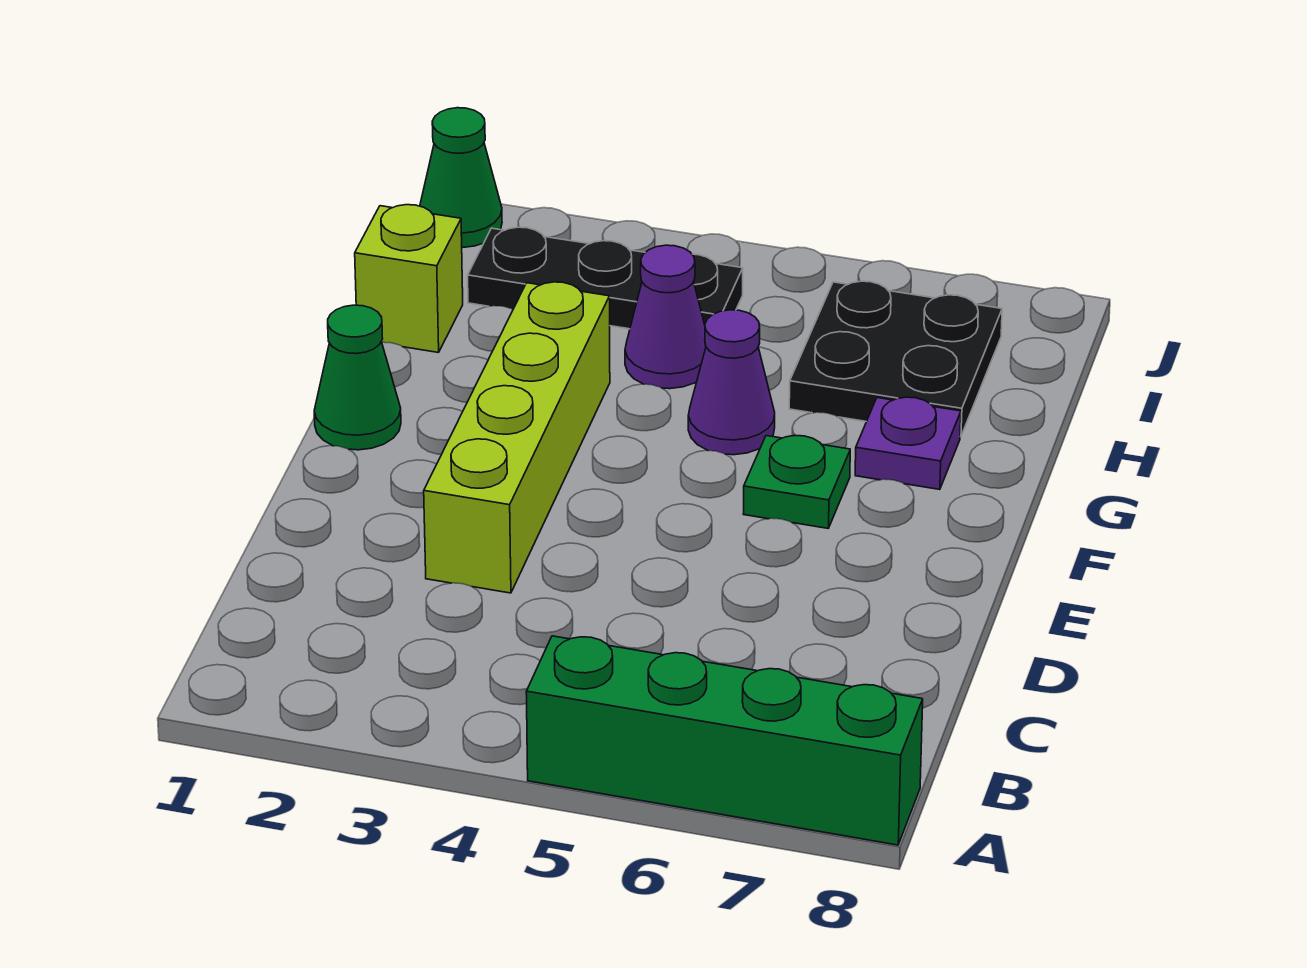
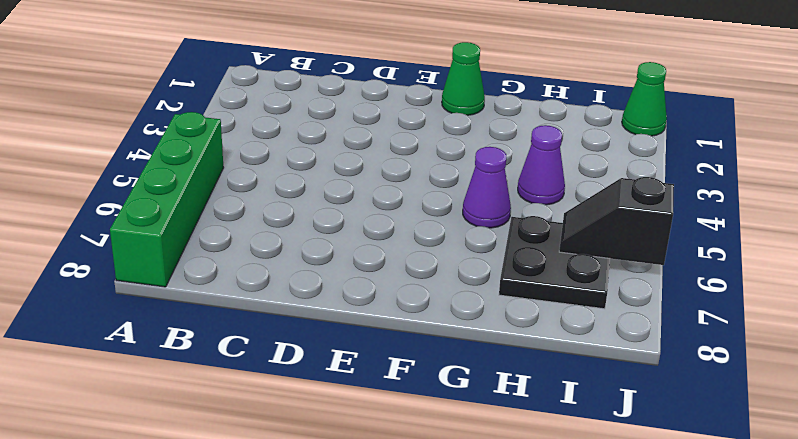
black 1x2 slope [559,177,674,265] -> none
none -> lime 1x4 brick [424,282,610,593]
none -> green 1x1 plate [744,435,850,528]

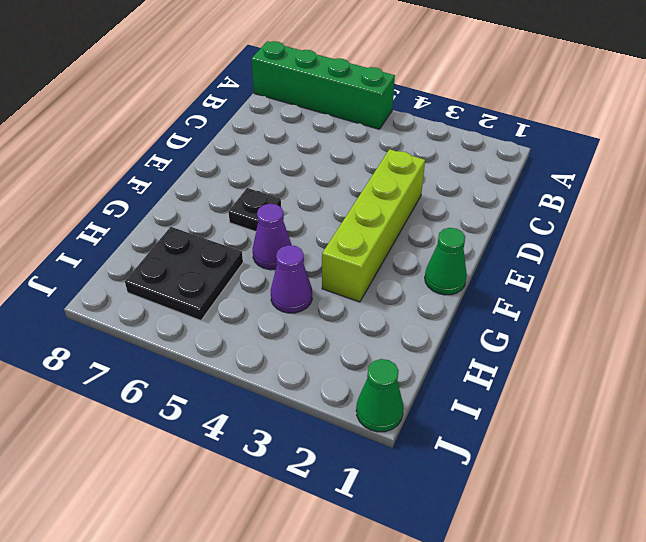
black 1x1 plate [229,188,281,232] -> green 1x1 plate [744,435,850,528]
none -> purple 1x1 plate [855,397,961,490]
none -> lime 1x1 brick [355,205,463,353]

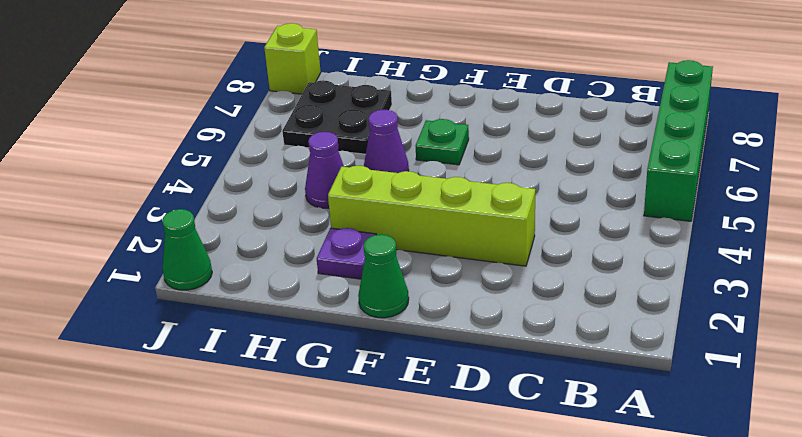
purple 1x1 plate [316,228,376,279] -> purple 1x1 plate moved to [855,397,961,490]
lime 1x1 brick [264,23,321,94] -> lime 1x1 brick moved to [355,205,463,353]
none -> black 1x3 plate [468,227,743,329]

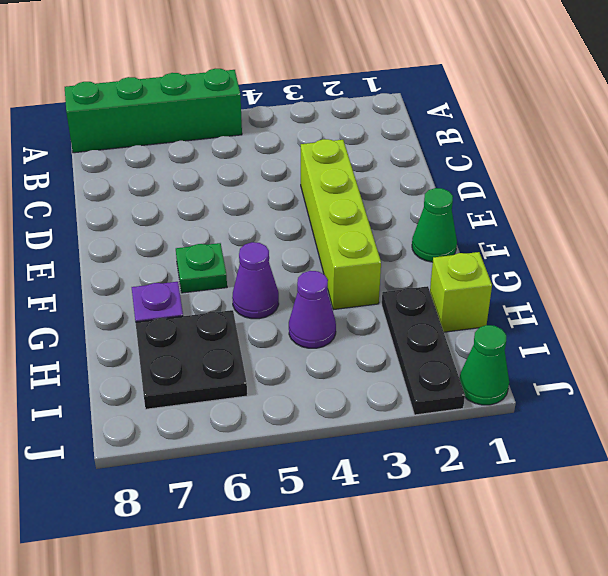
black 1x3 plate [382,286,465,415] -> black 1x3 plate turned to [468,227,743,329]

